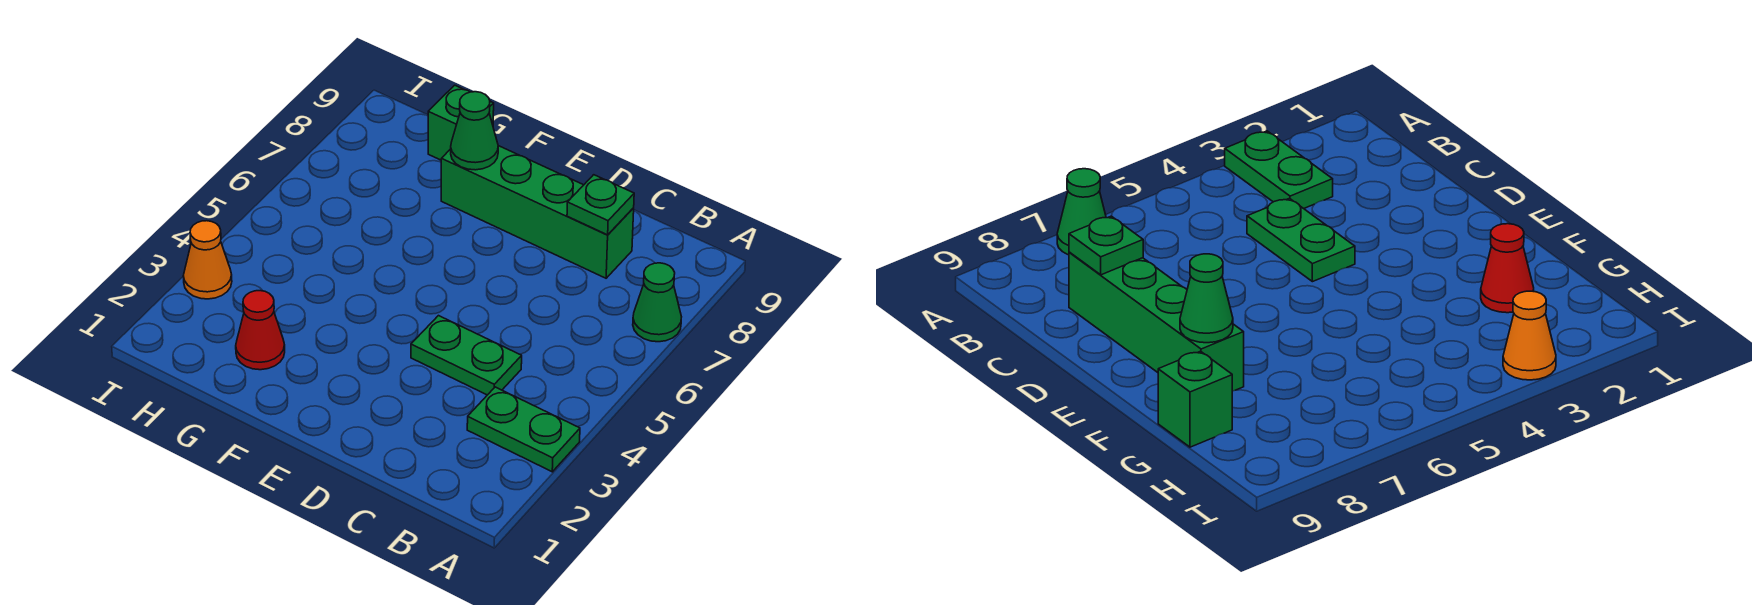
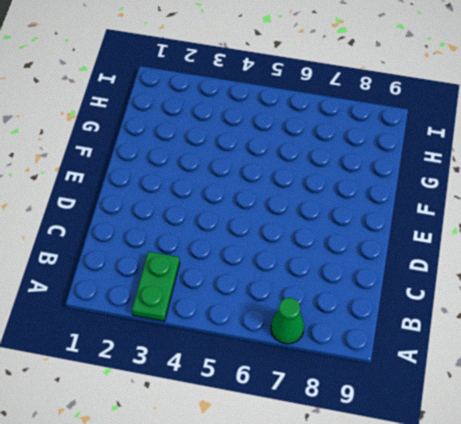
none -> green 1x2 plate [411,316,522,395]
none -> green 1x4 brick [441,146,634,278]

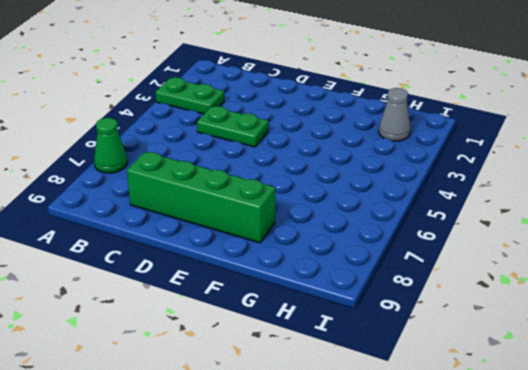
grey 1x1 cone [379,88,411,141] -> none
none -> red 1x1 cone [236,291,285,370]
none -> green 1x1 brick [428,85,494,160]

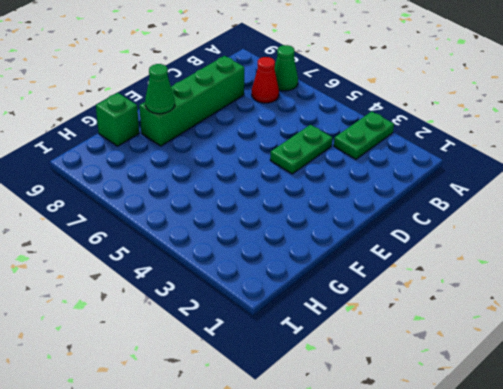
red 1x1 cone [252,57,279,103] -> red 1x1 cone moved to [236,291,285,370]
none -> orange 1x1 cone [183,221,232,299]
none -> green 1x1 plate [567,175,634,235]

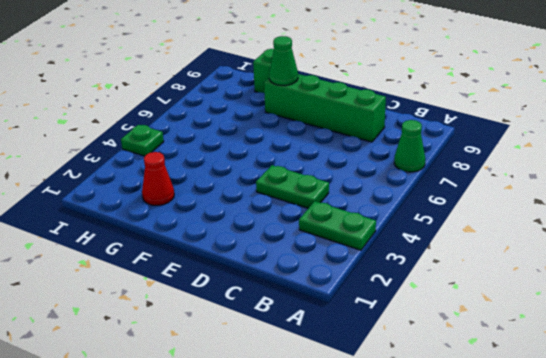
green 1x1 plate [121,125,164,156] -> green 1x1 plate moved to [567,175,634,235]
none -> orange 1x1 cone [183,221,232,299]

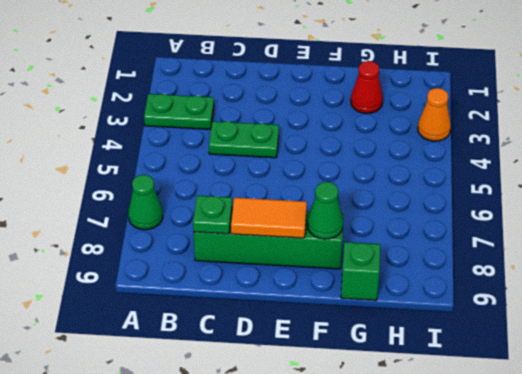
orange 1x2 tile [231,198,307,238] -> none

